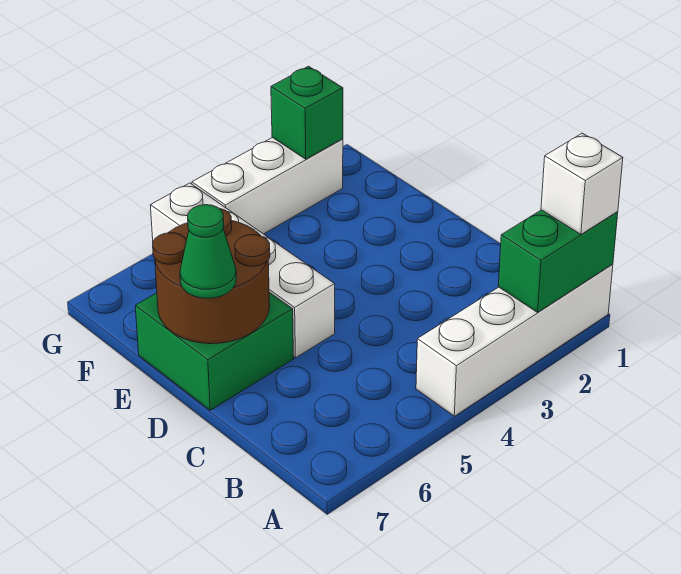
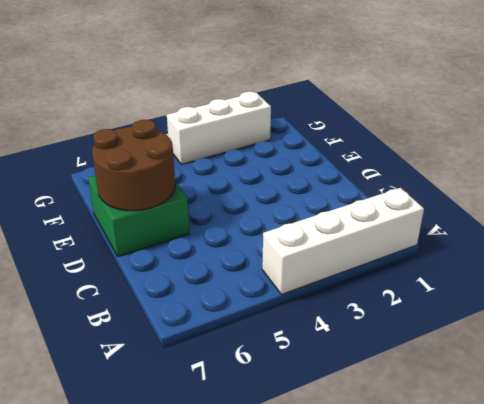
none -> white 1x4 brick [150,183,335,358]
none -> green 1x2 brick [498,210,618,312]

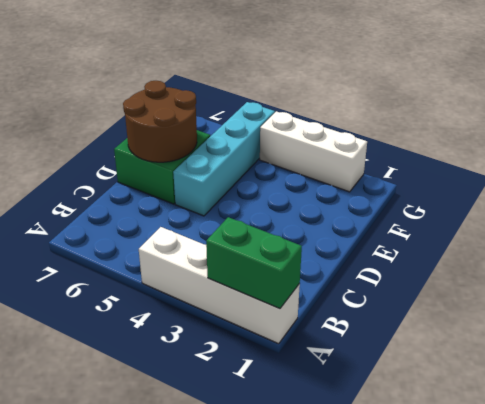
cyan 1x4 brick [173,102,275,216] -> white 1x4 brick [150,183,335,358]
none -> green 1x1 brick [271,66,343,159]
none -> white 1x1 brick [541,133,623,234]

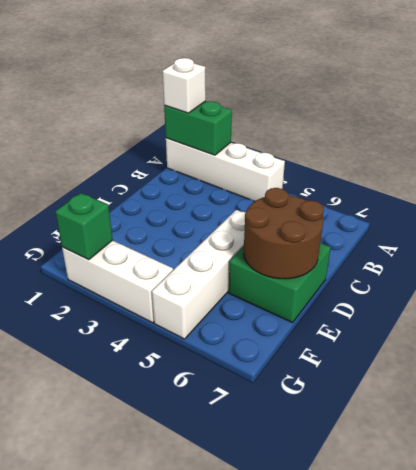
none -> green 1x1 cone [180,205,236,298]

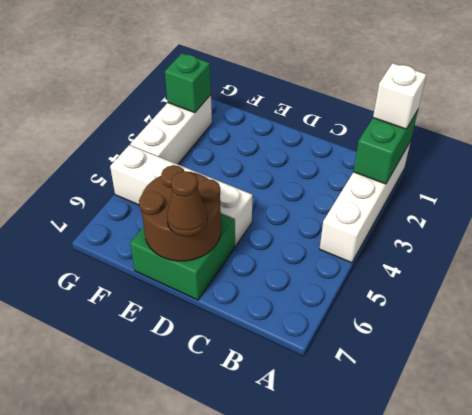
brown 1x1 cone [167,171,207,236] -> green 1x1 cone [180,205,236,298]

